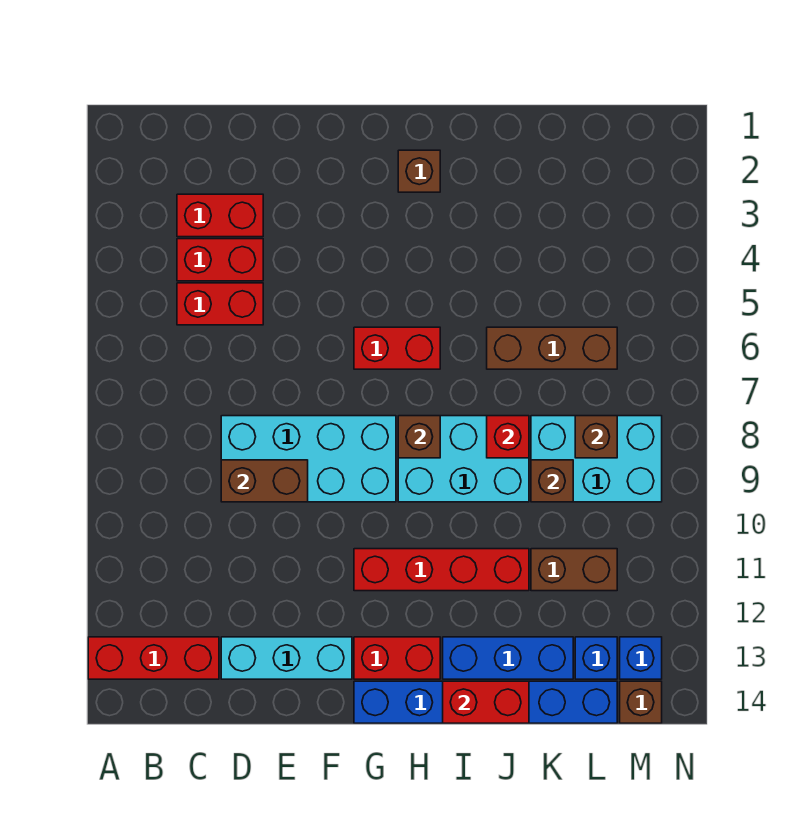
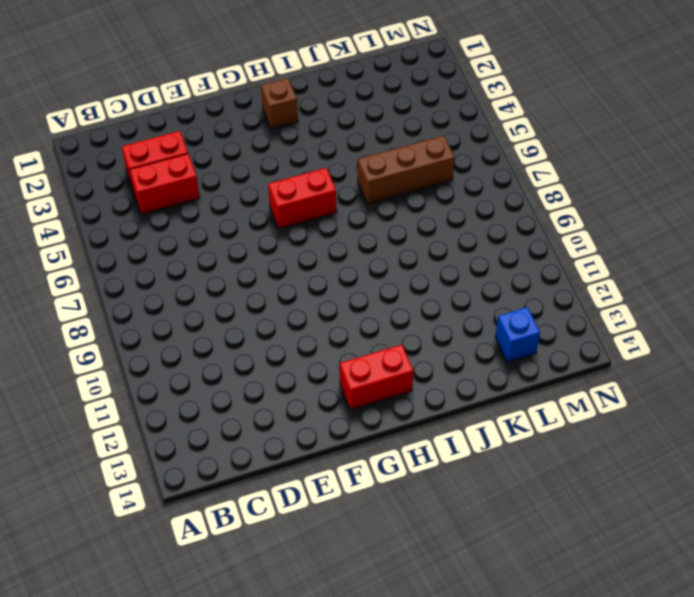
none -> red 1x3 brick [88,637,219,679]
none -> red 1x2 brick [177,283,263,325]
none -> cyan 2x4 brick [221,416,396,502]

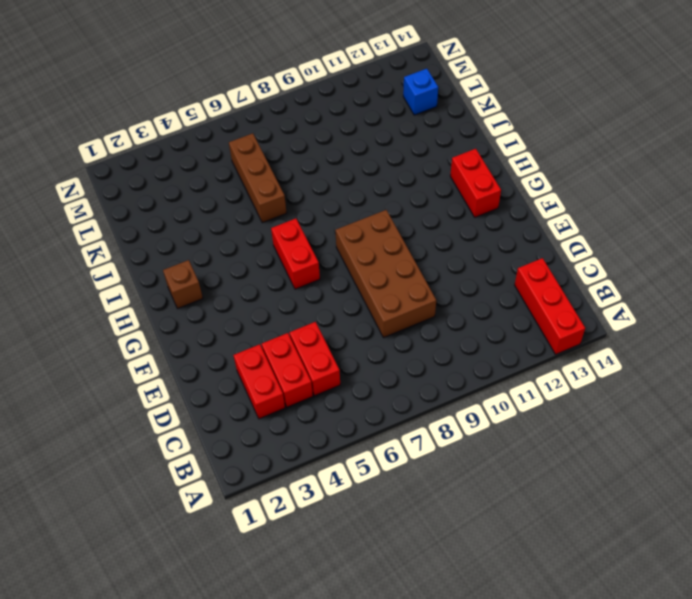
brown 2x4 brick [335,210,436,338] -> cyan 2x4 brick [221,416,396,502]
none -> cyan 1x3 brick [221,637,352,679]
none -> red 1x4 brick [354,549,529,591]
none -> blue 1x6 brick [354,681,617,723]

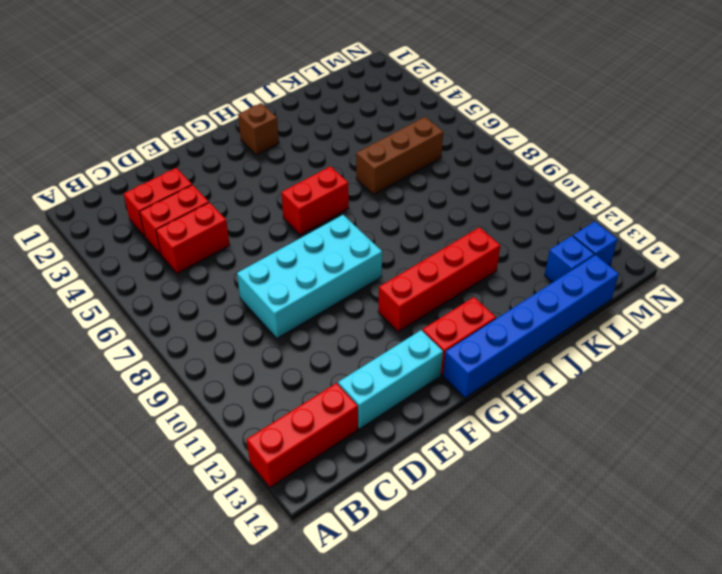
none -> cyan 2x3 brick [398,416,529,502]
none -> blue 1x3 brick [443,637,573,679]
none -> cyan 2x3 brick [531,416,662,502]

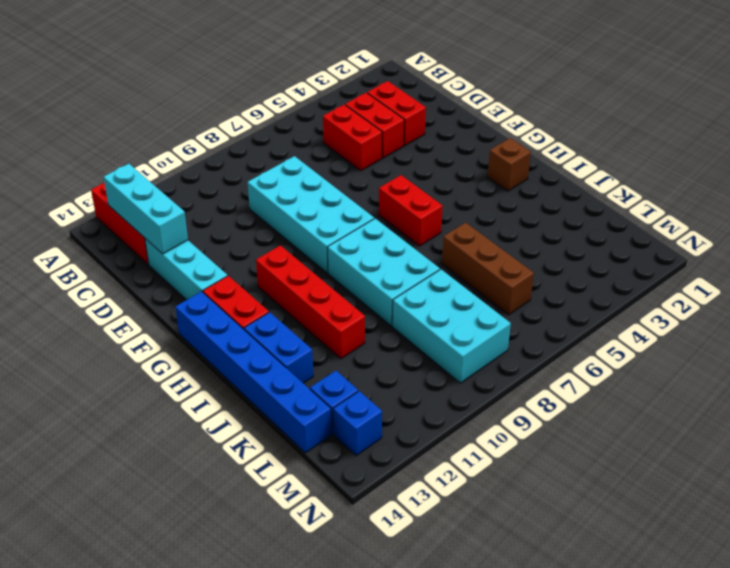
cyan 1x3 brick [104,164,188,254] -> none
blue 1x2 brick [244,312,313,383] -> blue 1x3 brick [443,637,573,679]
none -> brown 1x2 brick [531,549,617,591]
none -> brown 1x1 brick [620,681,662,723]
none -> brown 1x2 brick [221,460,308,502]

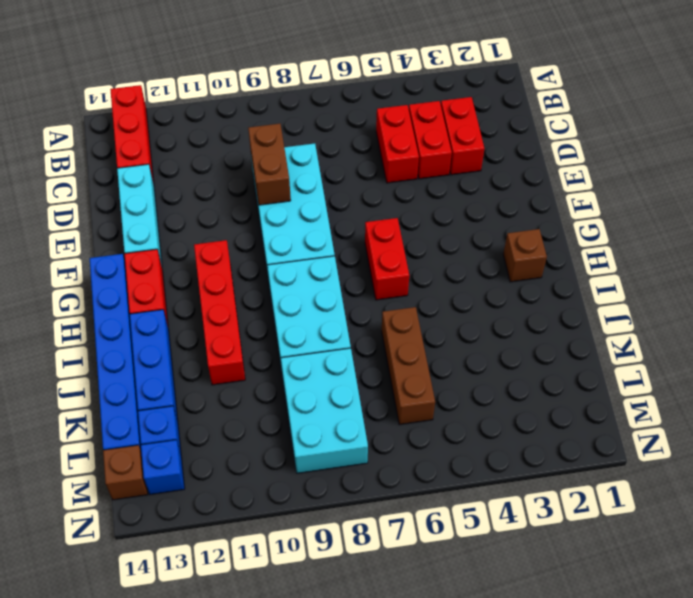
none -> brown 1x2 brick [531,549,617,591]
none -> brown 1x1 brick [398,416,440,458]
none -> red 1x2 brick [443,681,529,723]

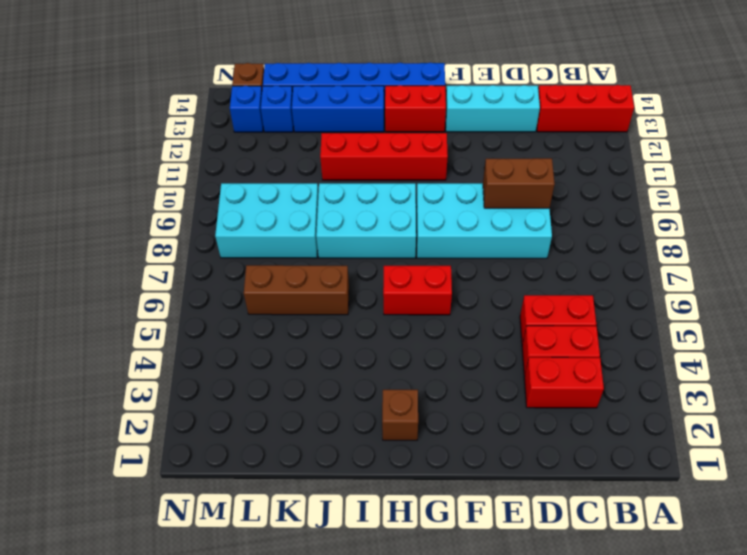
none -> brown 1x2 brick [531,549,617,591]
none -> brown 1x1 brick [398,416,440,458]
none -> red 1x2 brick [443,681,529,723]

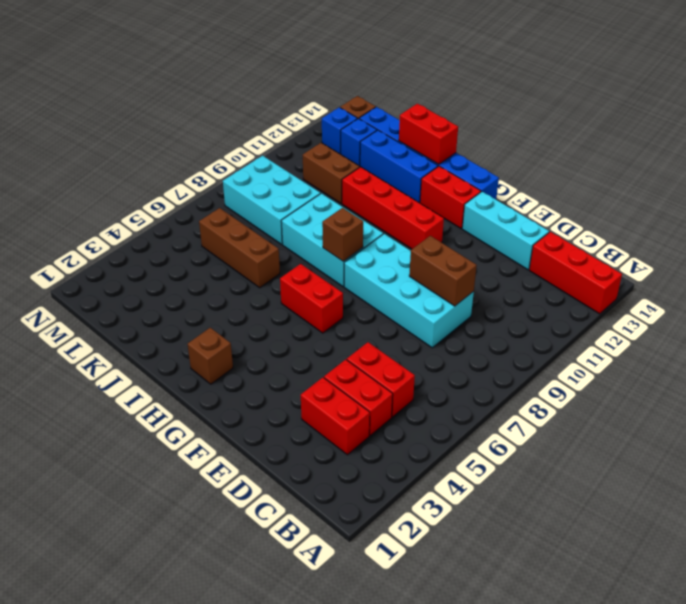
none -> red 1x1 brick [487,416,529,458]
none -> brown 1x1 brick [531,460,573,502]
none -> brown 1x1 brick [575,416,617,458]

